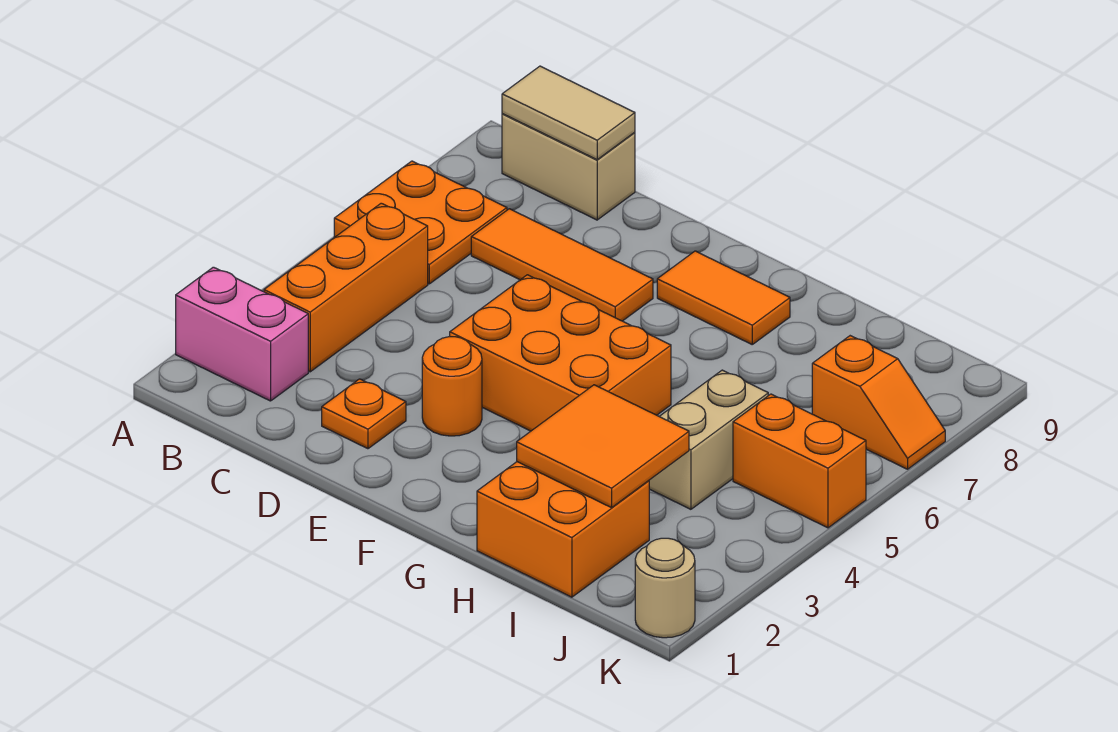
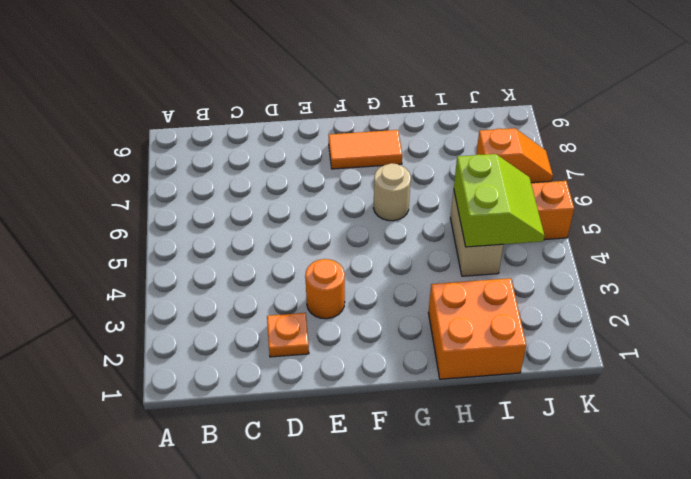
tan 1x1 round brick [374,163,411,221] -> tan 1x1 round brick moved to [635,538,695,638]
lime 2x2 slope [454,154,545,247] -> none
none -> pink 1x2 brick [176,267,308,401]
none -> orange 2x2 plate [334,161,507,284]
none -> orange 1x3 brick [264,203,428,372]

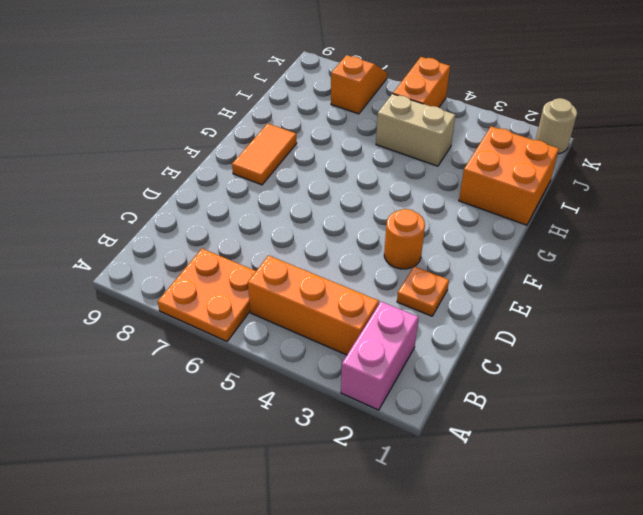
none -> tan 1x2 brick [502,114,635,220]
none -> orange 1x3 tile [471,209,653,321]
none -> orange 2x3 brick [450,275,671,431]

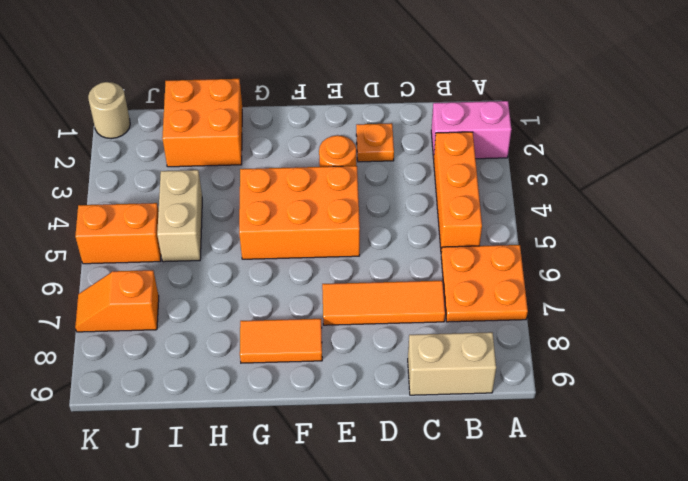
none -> tan 1x2 tile [502,66,635,160]
none -> orange 2x2 tile [517,385,689,508]

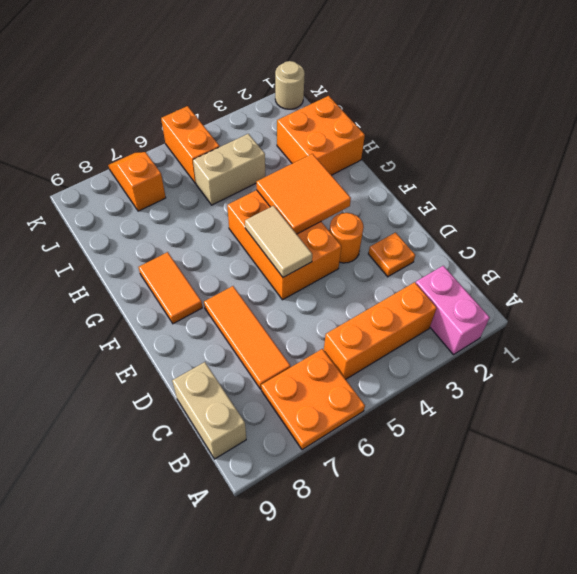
tan 1x2 tile [245,206,312,277] -> tan 1x2 tile moved to [502,66,635,160]
orange 2x2 tile [256,154,351,234] -> orange 2x2 tile moved to [517,385,689,508]

